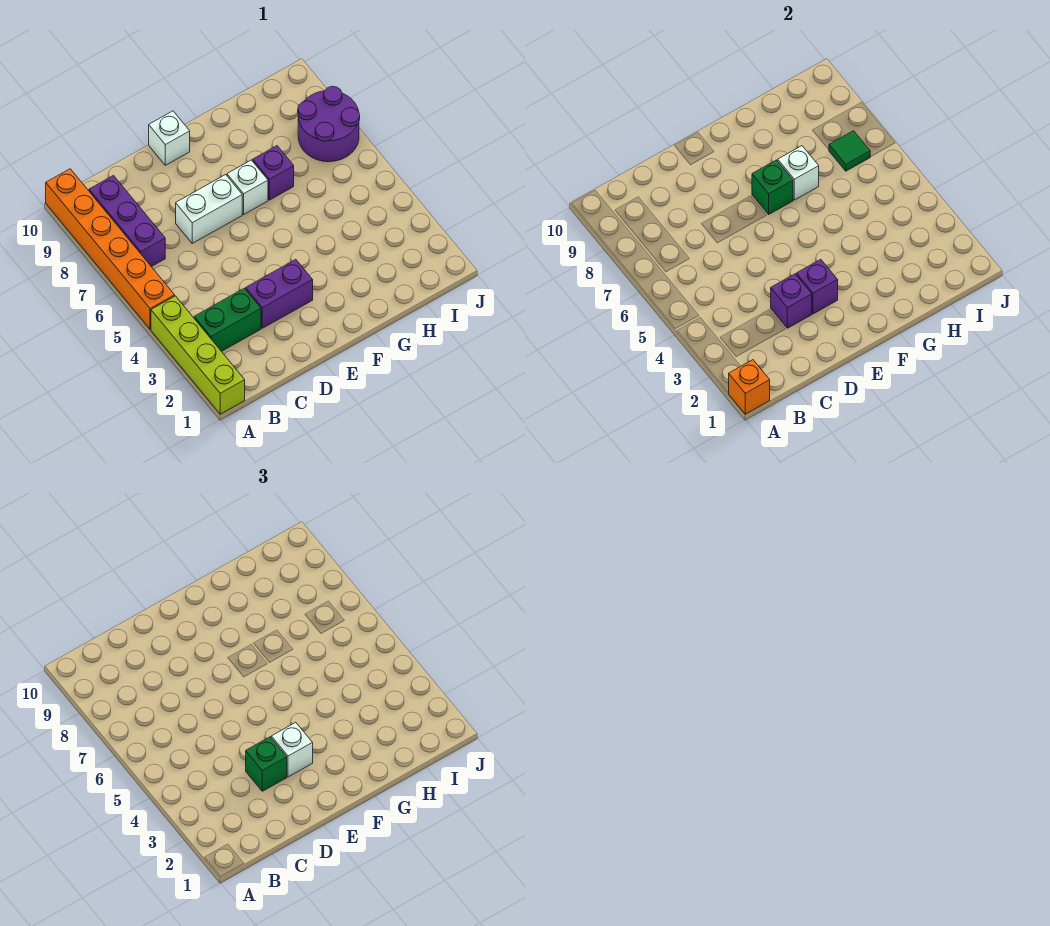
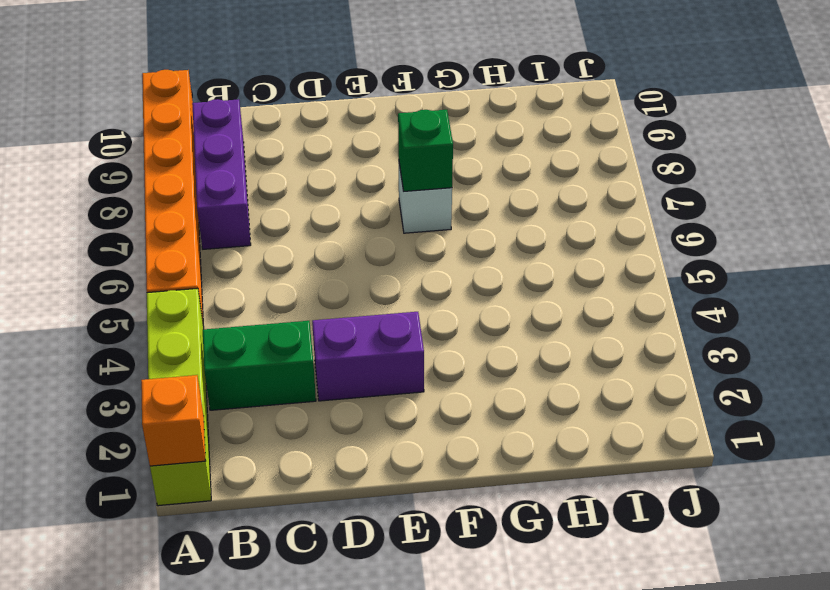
none -> white 1x2 brick [176,175,242,243]
none -> white 1x1 brick [149,111,190,165]
none -> purple 1x1 brick [253,146,294,200]

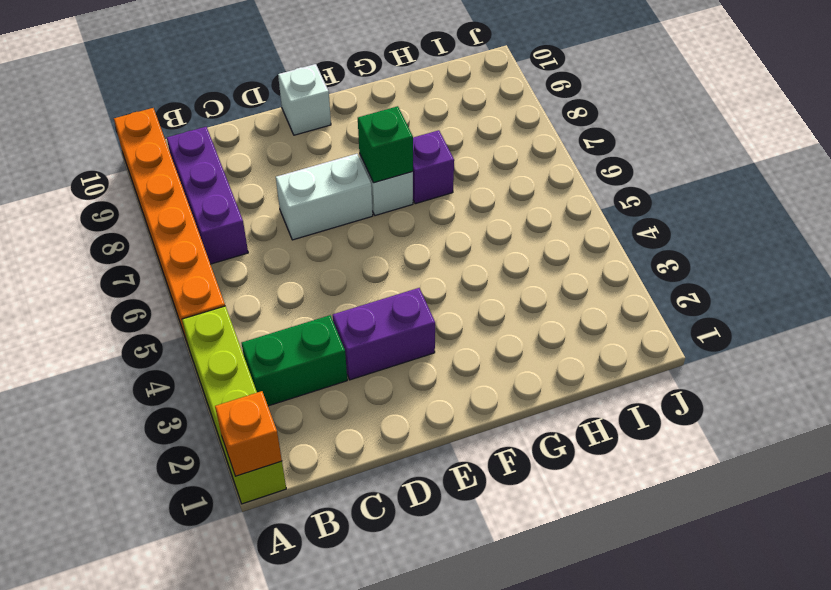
none -> purple 2x2 round brick [298,86,360,162]
none -> purple 1x1 brick [771,274,812,328]
none -> purple 1x1 brick [796,259,838,314]

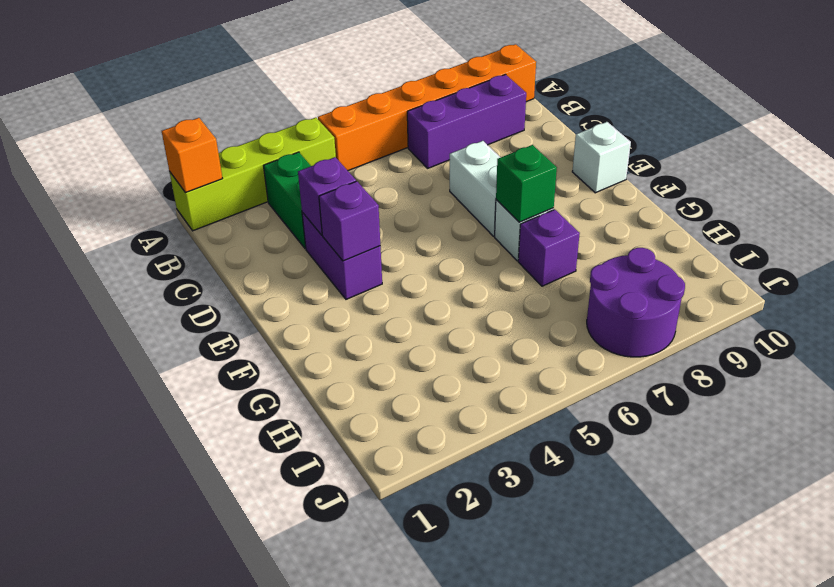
none -> white 1x1 brick [778,146,819,200]
none -> green 1x1 tile [829,131,870,171]
none -> green 1x1 brick [246,737,287,791]

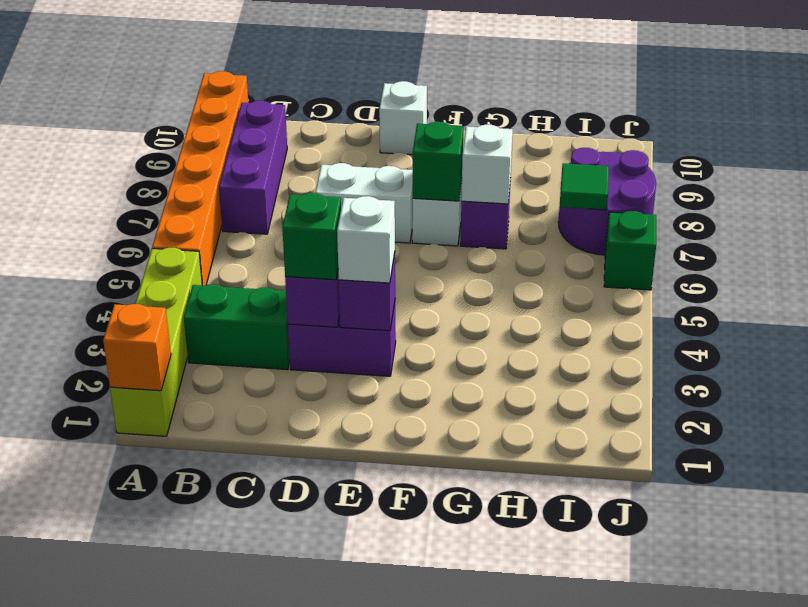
green 1x1 brick [604,211,656,290] -> none

